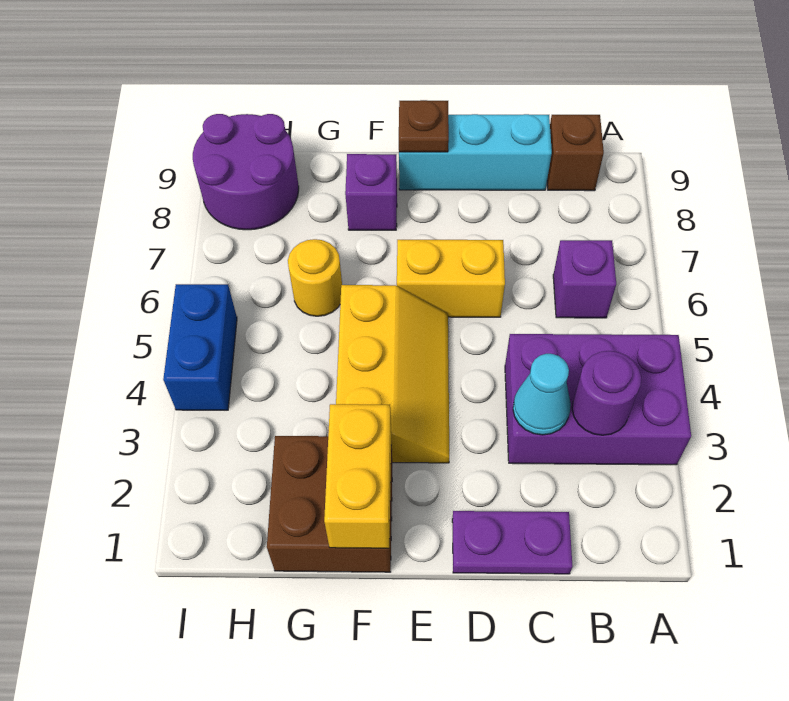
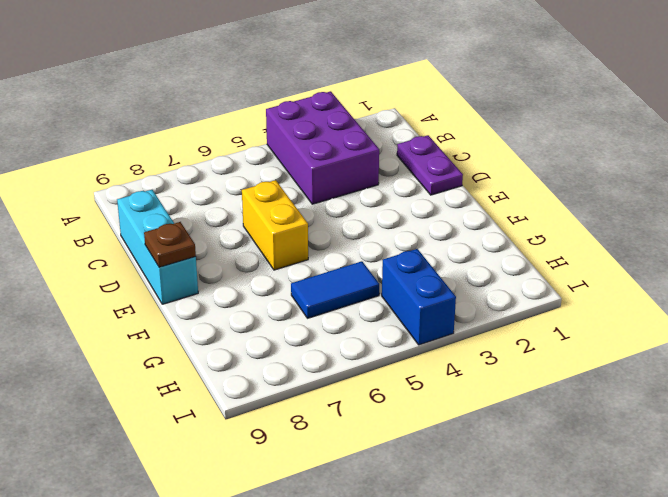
blue 1x2 tile [291,261,379,318] -> yellow 1x1 round brick [288,239,342,316]
blue 1x2 brick [382,249,456,345] -> blue 1x2 brick turned to [163,284,237,410]
none -> purple 1x1 brick [553,240,616,318]
none -> brown 1x1 brick [547,115,604,191]
none -> yellow 2x3 slope [336,285,449,463]

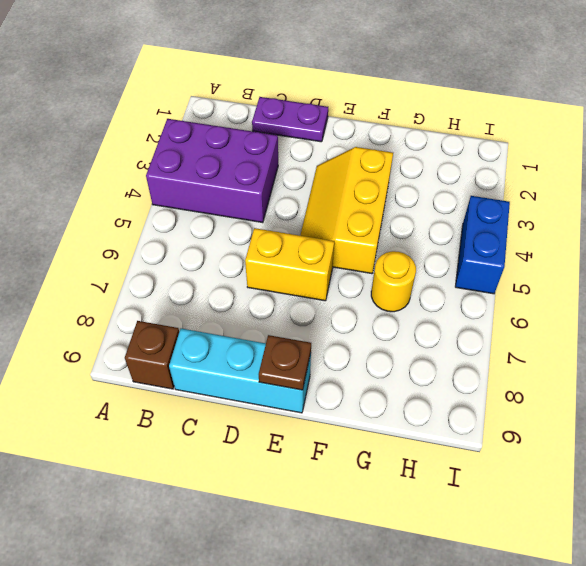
none -> purple 1x1 brick [553,240,616,318]
none -> brown 2x2 brick [267,436,392,572]
none -> purple 1x1 brick [345,154,397,230]

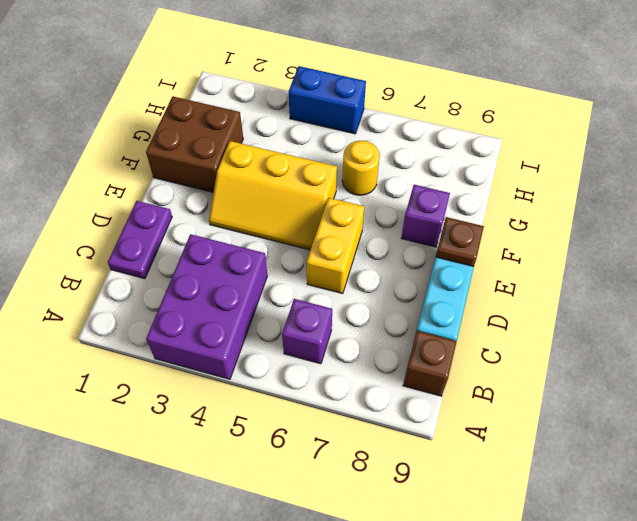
none -> purple 2x2 round brick [193,114,299,230]
none -> purple 1x1 round brick [572,351,641,435]
none -> cyan 1x1 cone [513,354,571,435]

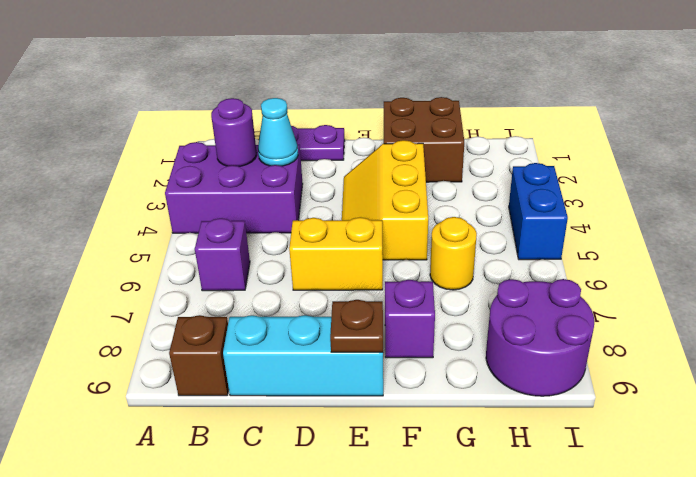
none -> yellow 1x2 brick [324,404,391,548]

